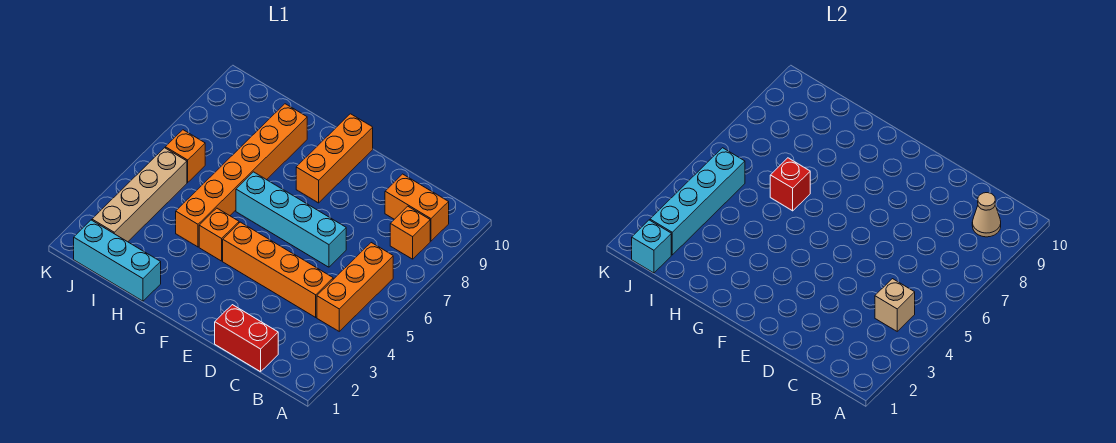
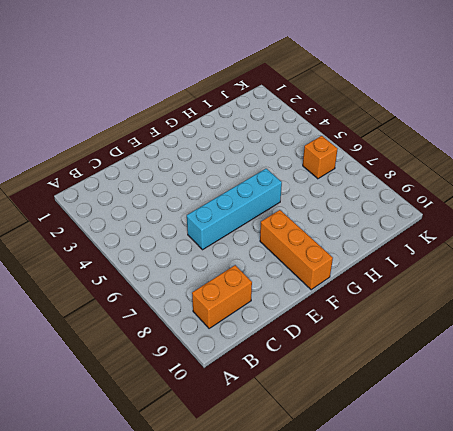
none -> orange 1x3 brick [317,243,393,331]
none -> orange 1x1 brick [390,206,430,259]
none -> red 1x2 brick [215,305,278,372]

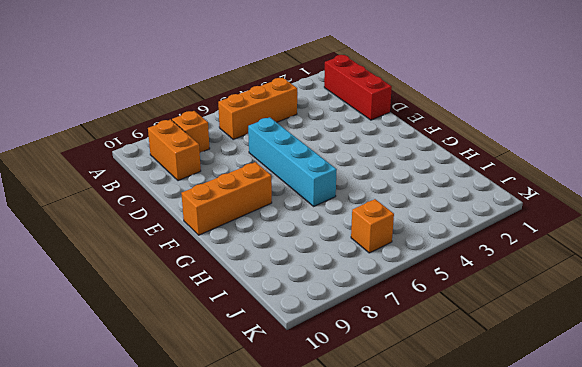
red 1x3 brick [324,55,392,120] -> red 1x2 brick [215,305,278,372]
none -> orange 1x4 brick [223,222,333,317]
none -> orange 1x1 brick [199,208,239,261]
none -> cyan 1x3 brick [74,220,161,301]

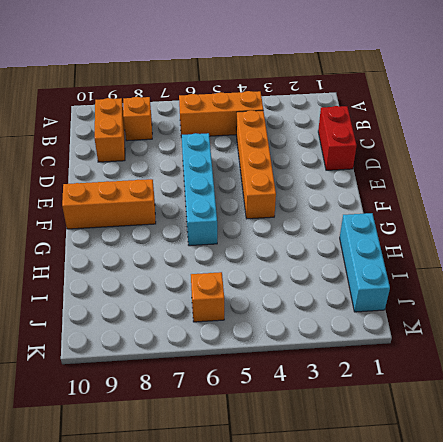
none -> orange 1x1 brick [199,208,239,261]
none -> orange 1x6 brick [176,104,307,247]
none -> tan 1x4 brick [92,148,187,242]

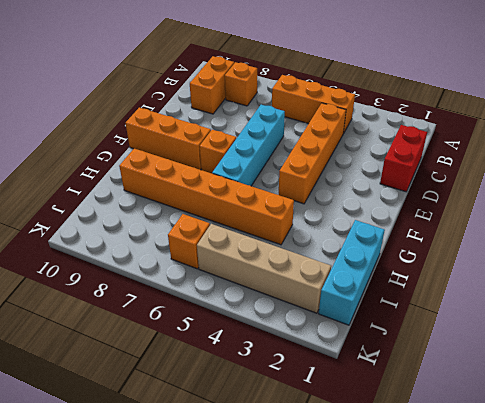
orange 1x1 brick [200,130,236,173] -> orange 1x1 brick moved to [199,208,239,261]
none -> tan 1x1 brick [875,279,915,331]
none -> tan 1x1 cone [972,193,1001,237]
none -> red 1x1 brick [770,158,810,211]

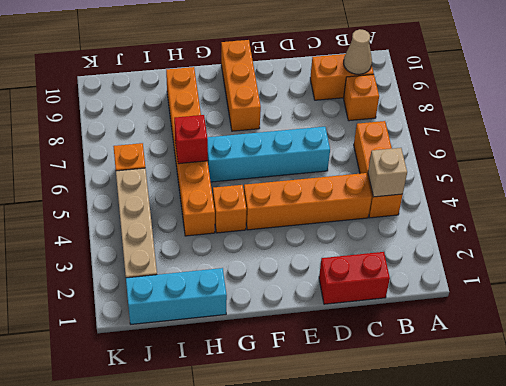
none -> cyan 1x1 brick [632,220,671,273]
none -> cyan 1x4 brick [650,148,745,255]

